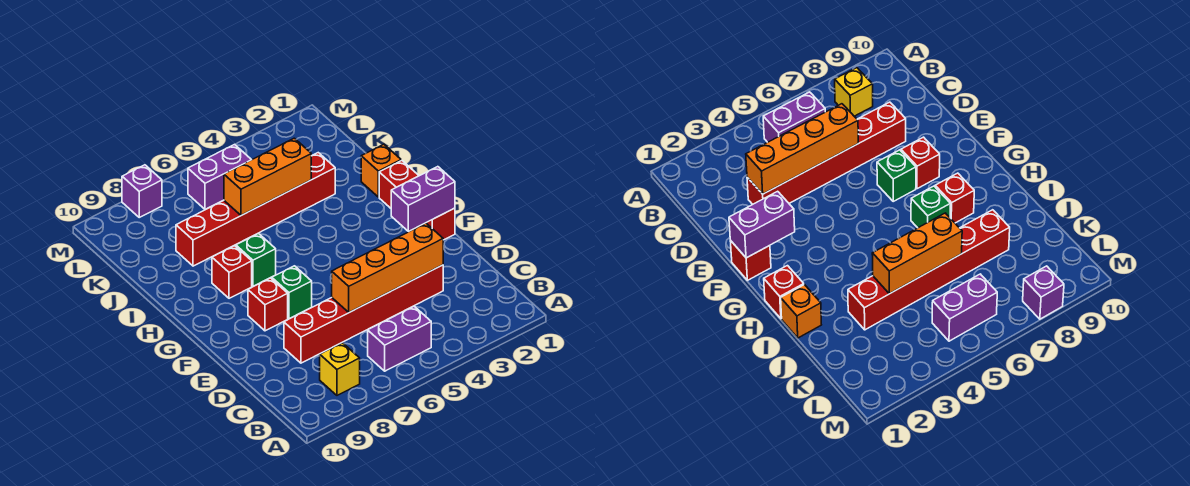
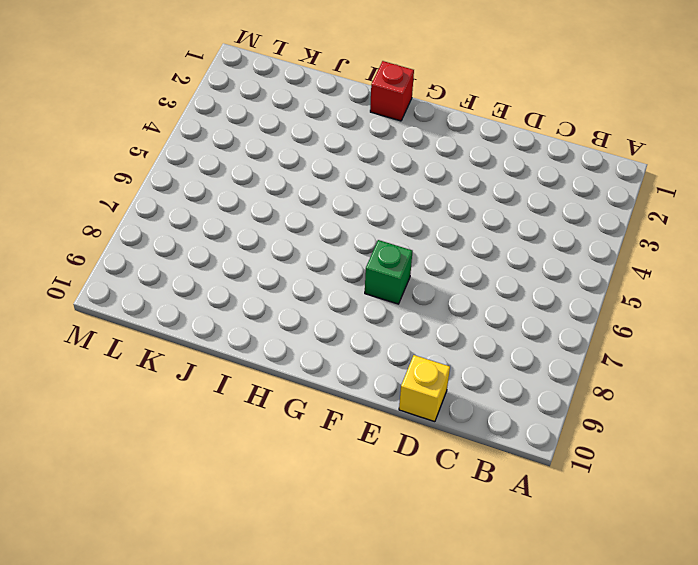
yellow 1x1 brick [399,355,450,422] -> yellow 1x1 brick moved to [320,343,360,395]
none -> purple 1x2 brick [368,306,431,371]
none -> red 1x6 brick [284,265,443,363]
none -> red 1x1 brick [418,208,455,240]

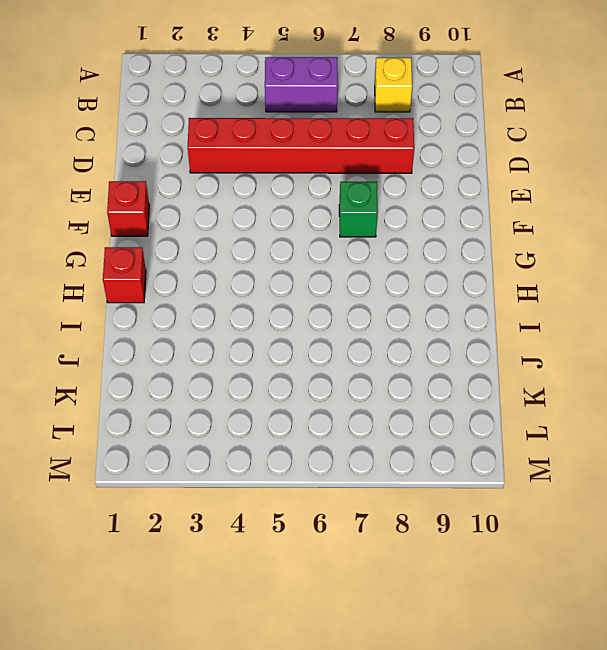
none -> red 1x1 brick [248,278,288,331]
none -> green 1x1 brick [236,233,276,286]
none -> red 1x1 brick [212,246,252,298]

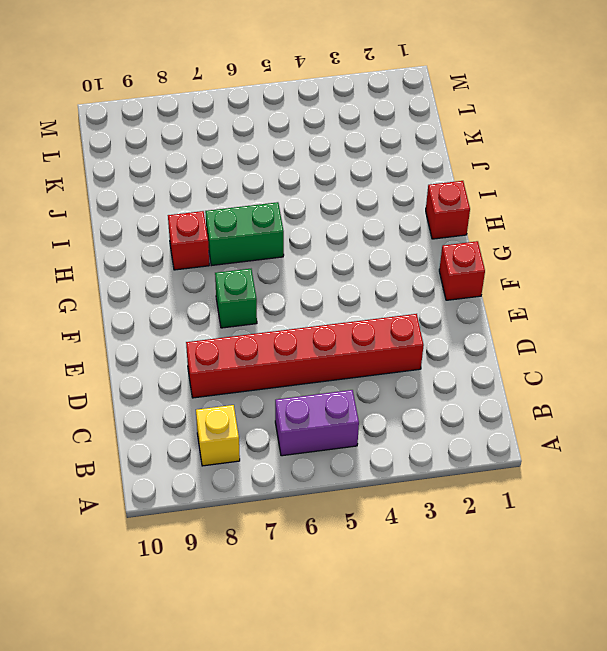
green 1x2 brick [205,202,284,266] -> green 1x1 brick [236,233,276,286]
none -> red 1x1 brick [248,278,288,331]
none -> orange 1x1 brick [361,144,401,197]
none -> red 1x6 brick [176,153,335,266]

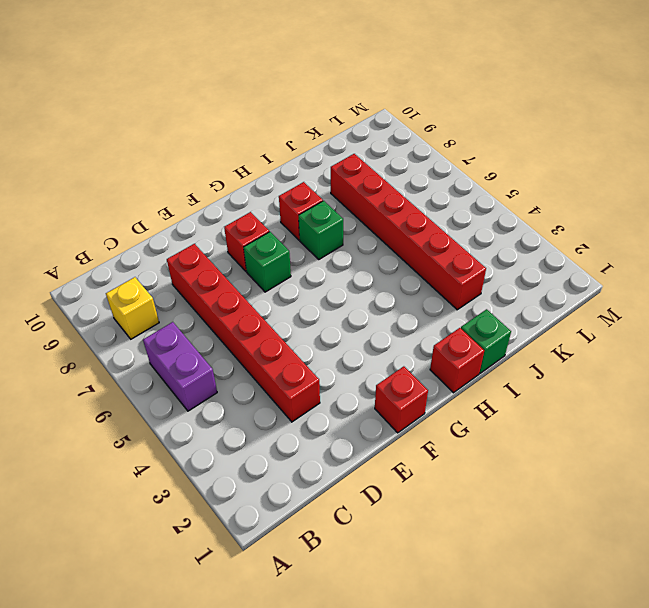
green 1x1 brick [461,309,511,373] -> orange 1x1 brick [361,144,401,197]
none -> purple 1x2 brick [188,144,251,210]
none -> purple 1x1 brick [122,165,162,217]
none -> orange 1x4 brick [332,223,443,312]

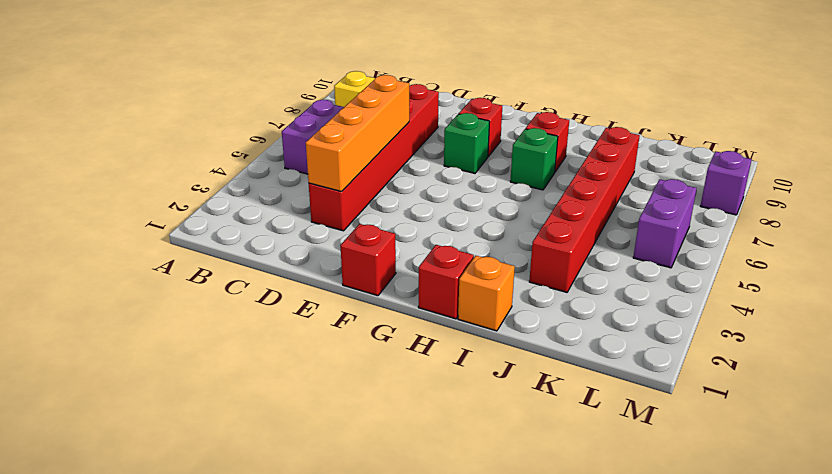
none -> purple 1x2 brick [391,167,455,231]
none -> orange 1x3 brick [224,138,311,215]

